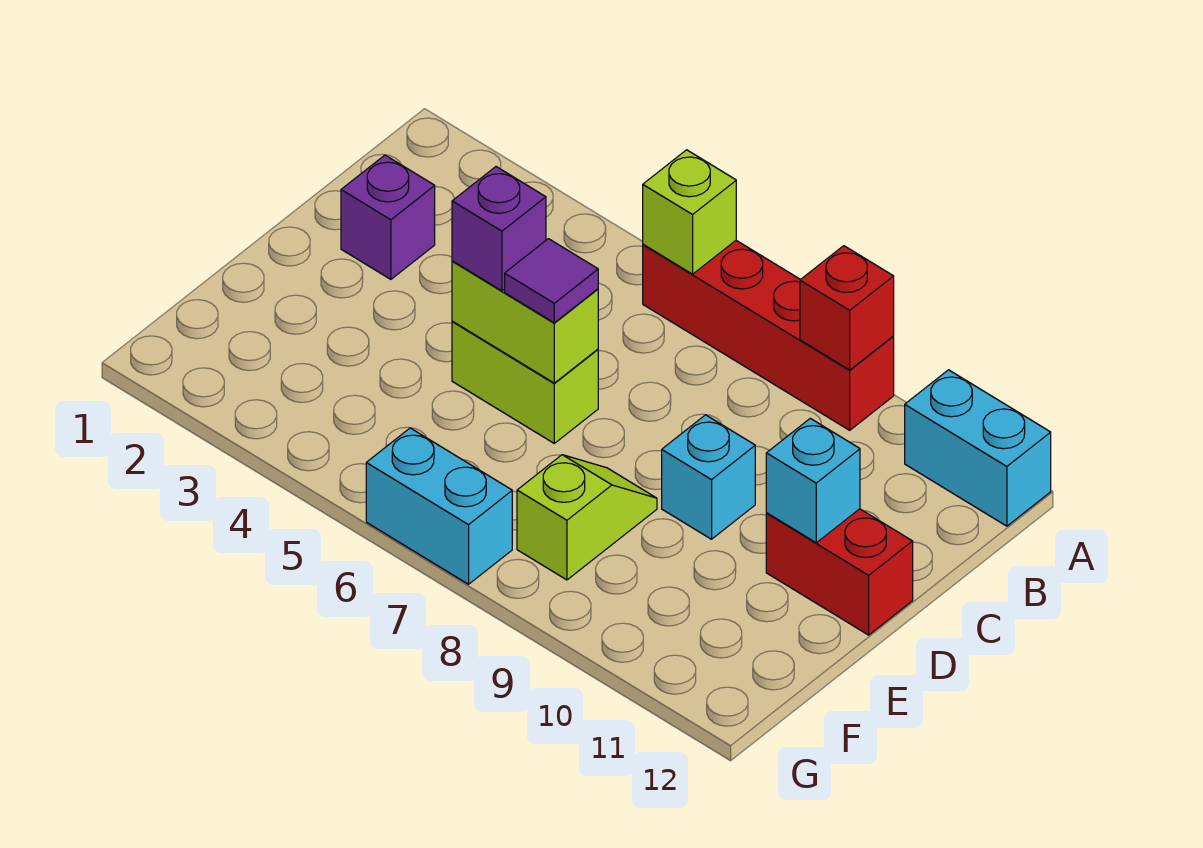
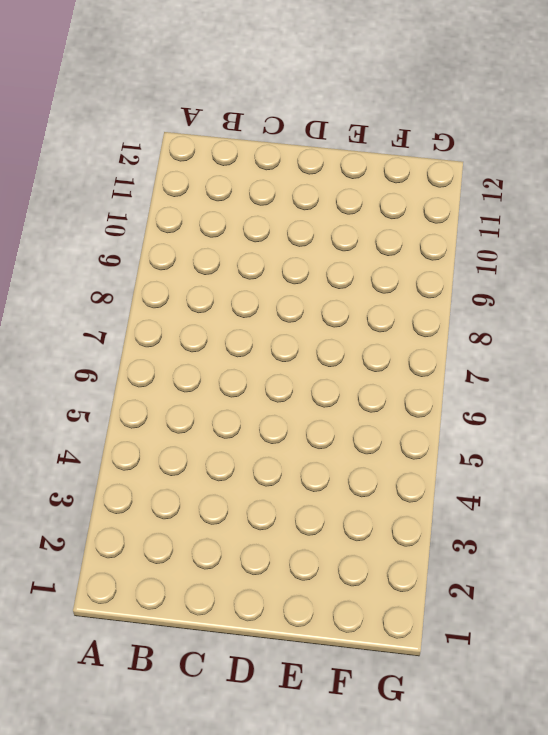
none -> red 1x4 brick [643,241,894,430]
none -> cyan 1x2 brick [905,370,1051,526]
none -> purple 1x1 brick [341,155,435,279]

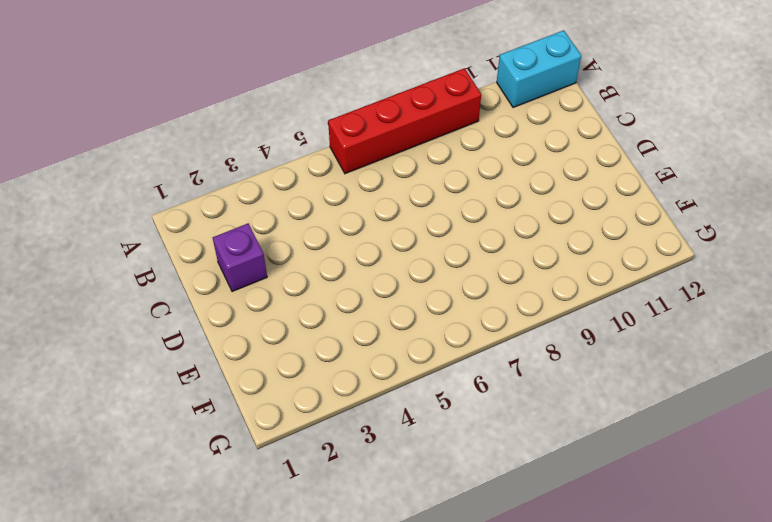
none -> lime 1x2 brick [452,321,598,443]
none -> cyan 1x1 brick [662,415,755,539]
none -> red 1x2 brick [766,509,913,635]

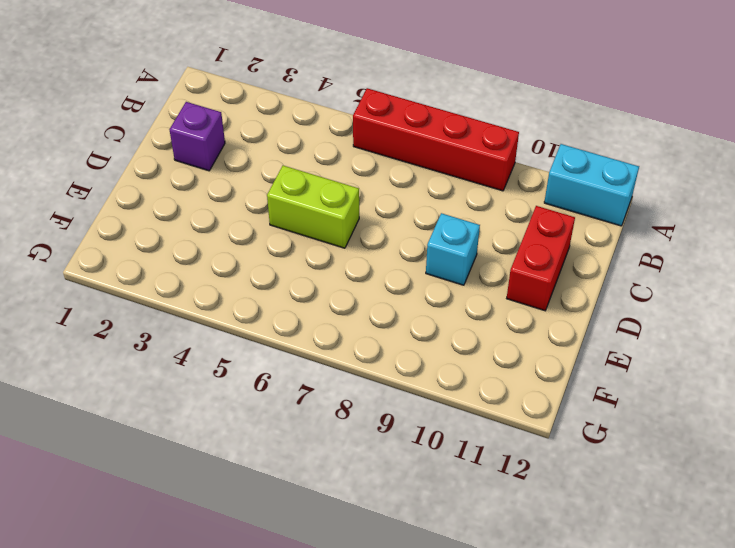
red 1x2 brick [507,206,575,311] -> red 1x2 brick turned to [766,509,913,635]
none -> lime 1x2 slope [517,455,657,580]
none -> cyan 1x2 brick [366,428,512,584]
none -> lime 1x1 brick [643,150,736,274]

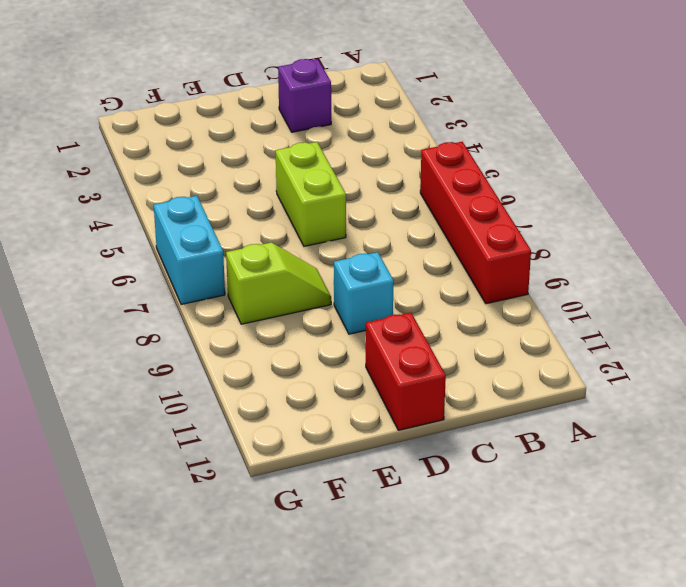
none -> cyan 1x2 brick [905,370,1051,526]
none -> lime 1x1 brick [643,150,736,274]
none -> red 1x1 brick [800,246,894,370]

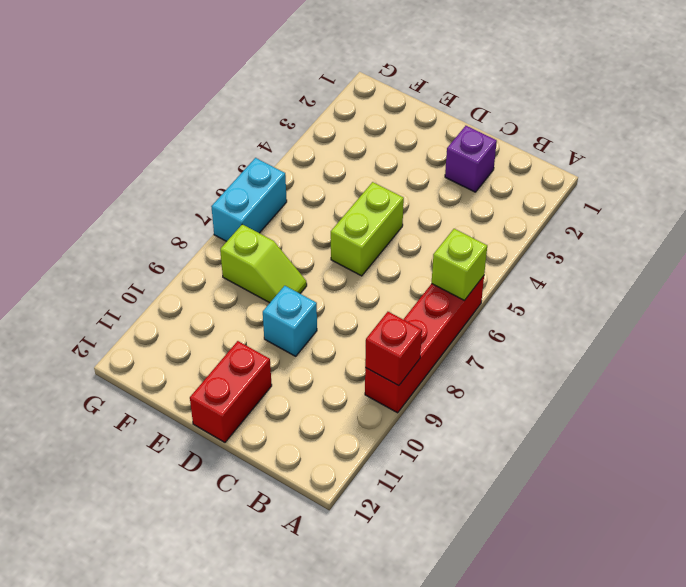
none -> cyan 1x2 brick [905,370,1051,526]
none -> lime 1x2 brick [452,261,598,383]
none -> cyan 1x1 brick [766,418,860,543]

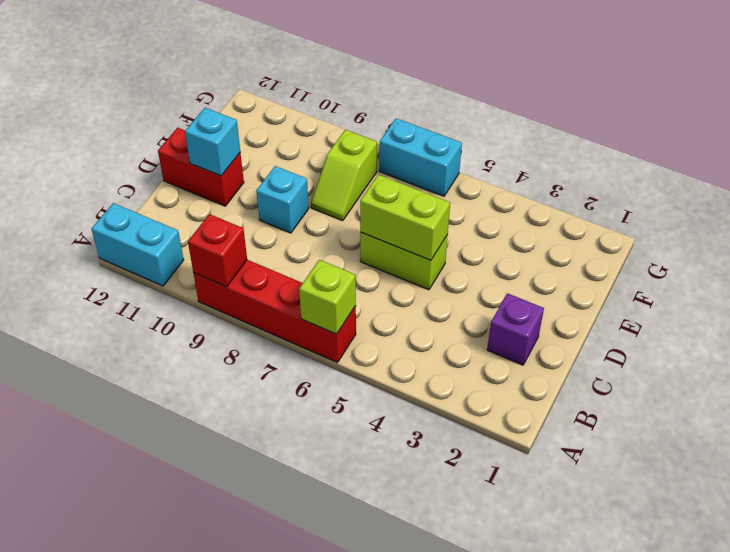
none -> purple 1x1 brick [452,167,546,291]
none -> purple 1x1 tile [505,239,598,323]

